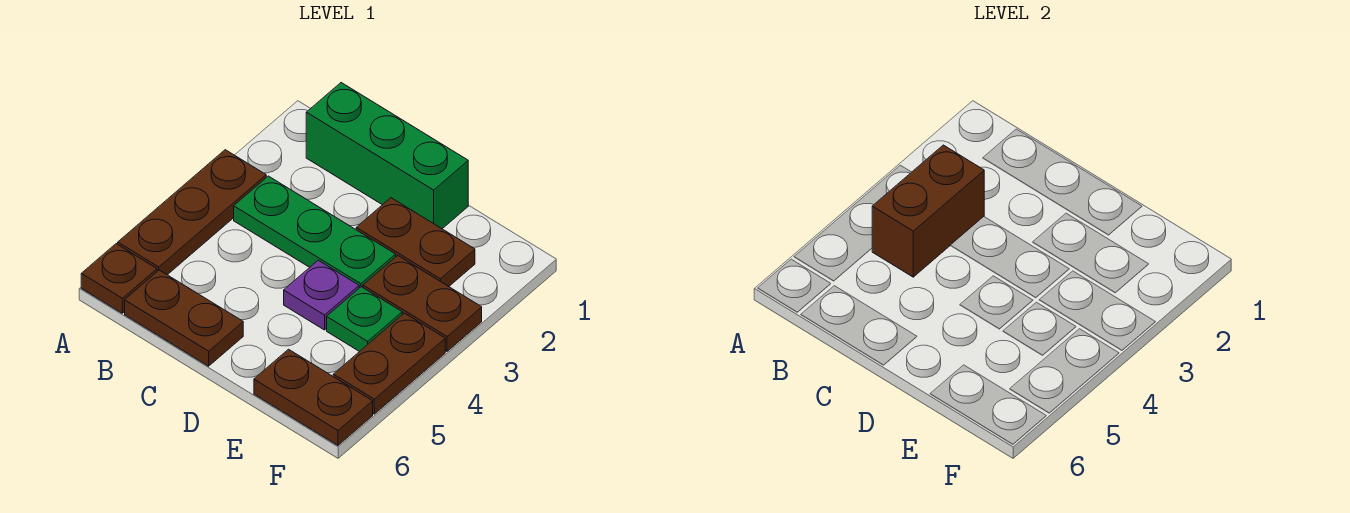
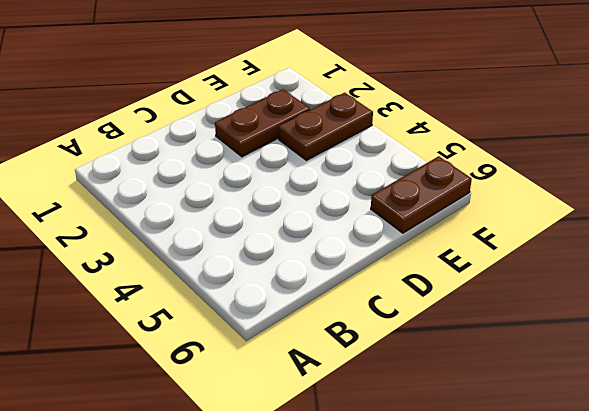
none -> brown 1x3 plate [118,150,266,275]
none -> brown 1x1 plate [81,244,157,313]
none -> green 1x3 brick [306,83,468,229]

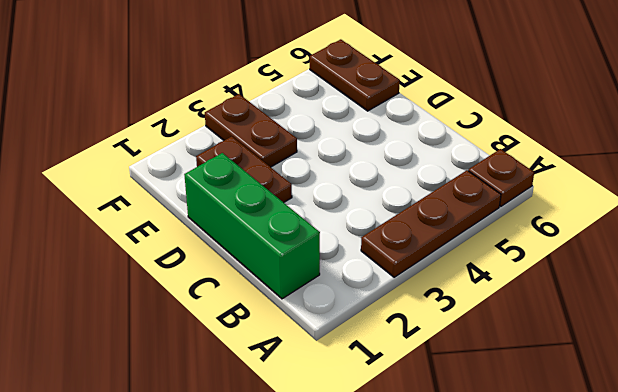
none -> green 1x3 plate [234,176,396,288]
none -> brown 1x2 plate [125,270,243,366]
none -> purple 1x1 plate [284,260,359,330]

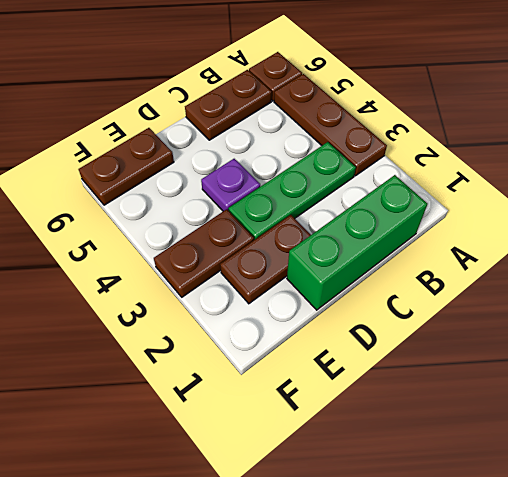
none -> green 1x1 plate [327,287,402,352]
none -> brown 1x2 plate [333,313,445,414]
none -> brown 1x2 brick [872,145,984,277]

